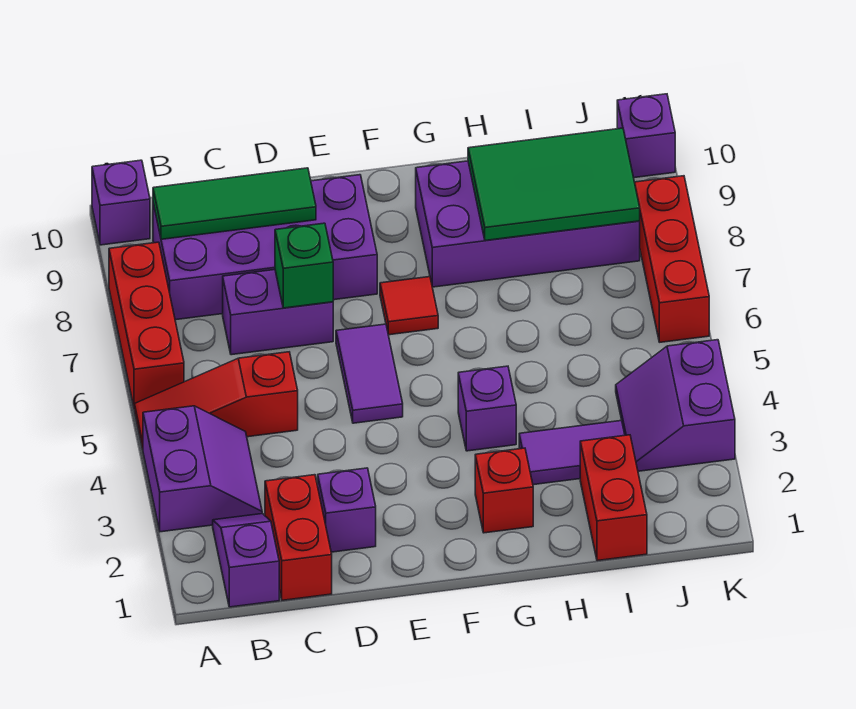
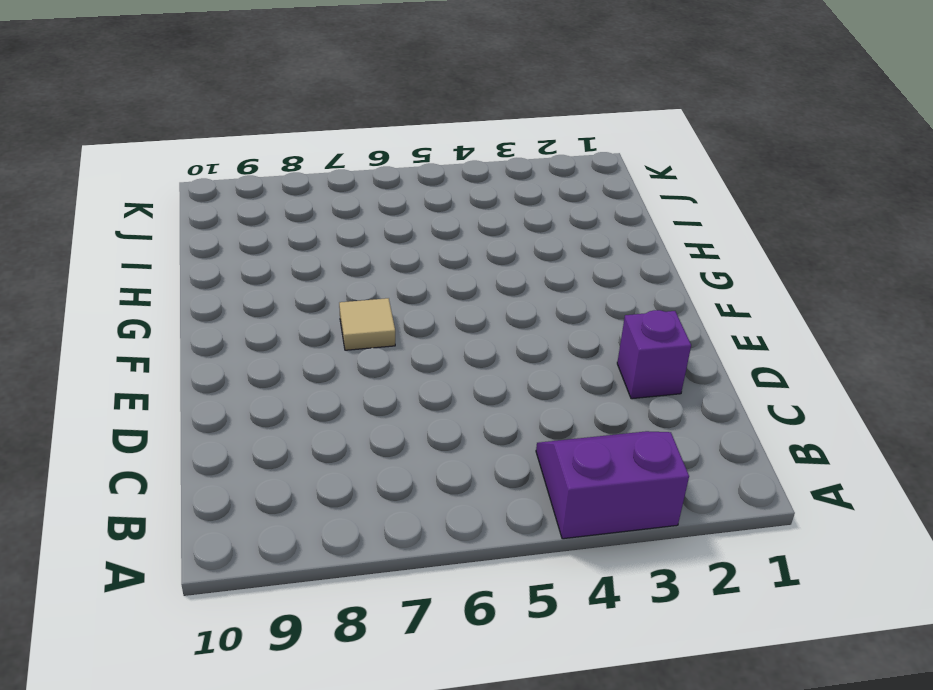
tan 1x1 tile [339,298,395,350] -> red 1x1 tile [380,277,438,335]
none -> red 1x3 slope [135,352,298,449]
none -> red 1x3 brick [109,242,184,409]
none -> purple 1x1 brick [92,160,150,245]

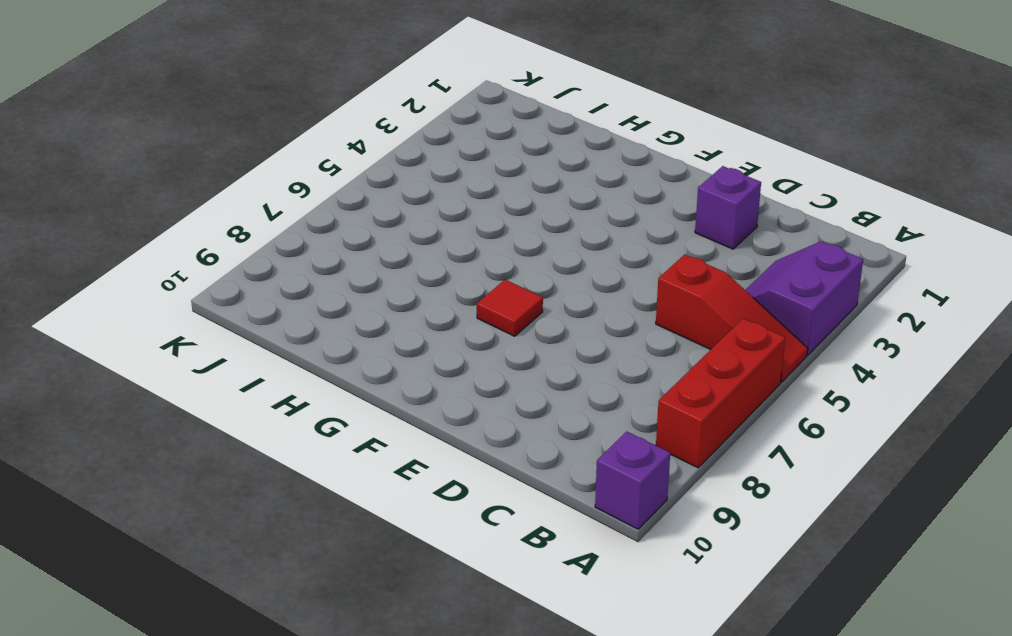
none -> purple 1x2 slope [213,514,279,607]
none -> purple 2x4 brick [153,175,377,320]
none -> red 1x2 brick [265,475,332,600]

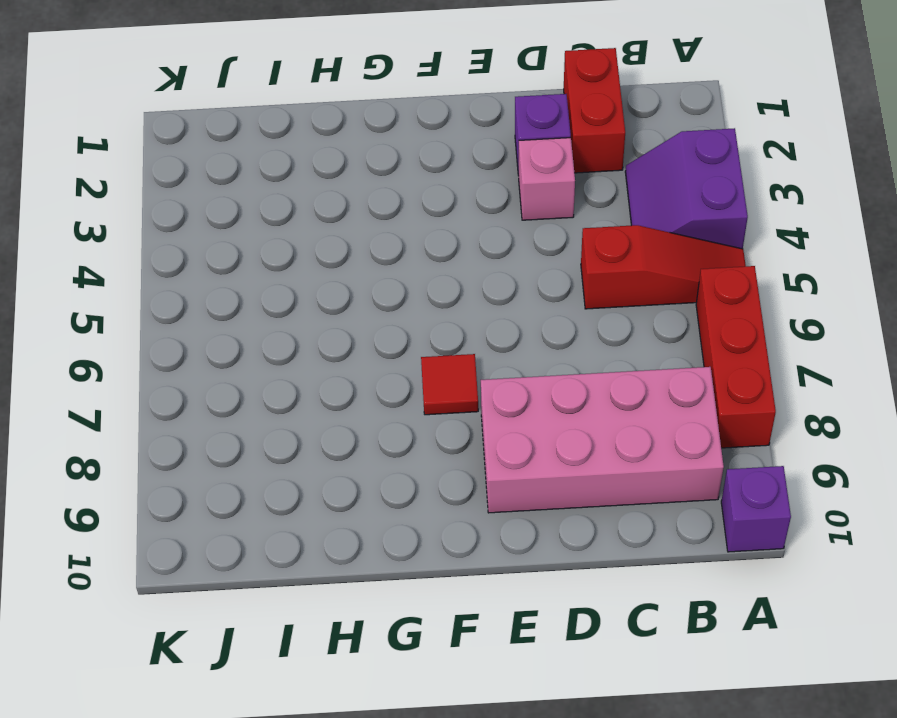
pink 2x4 brick [481,367,724,513] -> purple 2x4 brick [153,175,377,320]
pink 1x1 brick [519,138,575,220] -> none
none -> purple 1x2 slope [213,514,279,607]
none -> purple 1x2 brick [223,270,333,355]
none -> purple 1x2 tile [336,324,403,423]

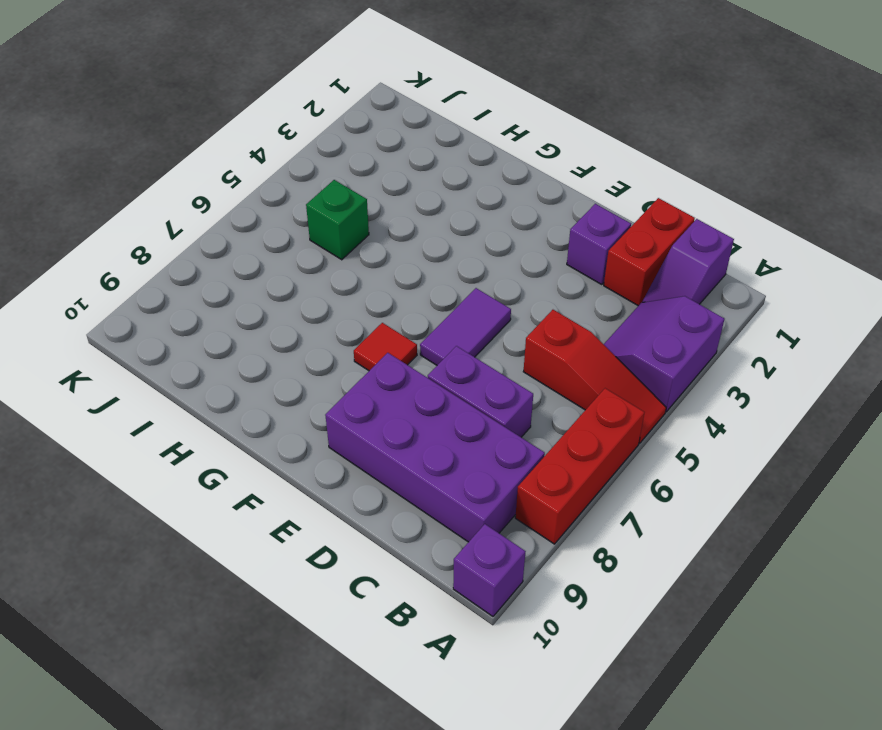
green 1x1 brick [306,180,369,260] -> green 1x1 brick moved to [275,223,333,308]
none -> red 1x1 brick [475,448,533,533]
none -> purple 1x1 brick [458,366,516,451]
none -> purple 2x4 brick [416,161,640,287]

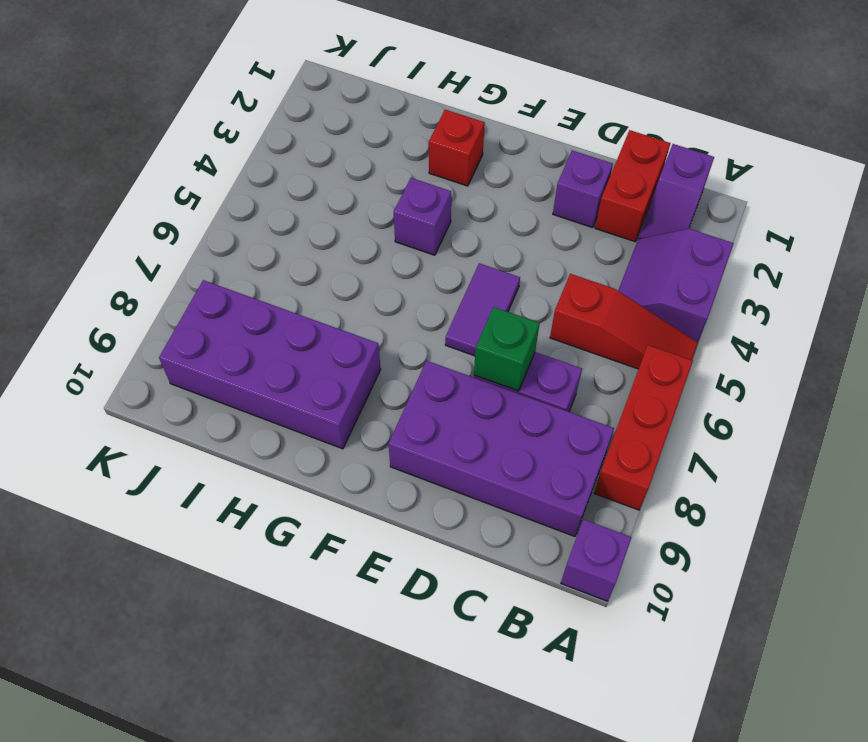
none -> red 1x1 tile [380,277,438,335]
none -> purple 1x2 tile [519,421,625,485]
none -> red 1x2 brick [580,435,647,561]

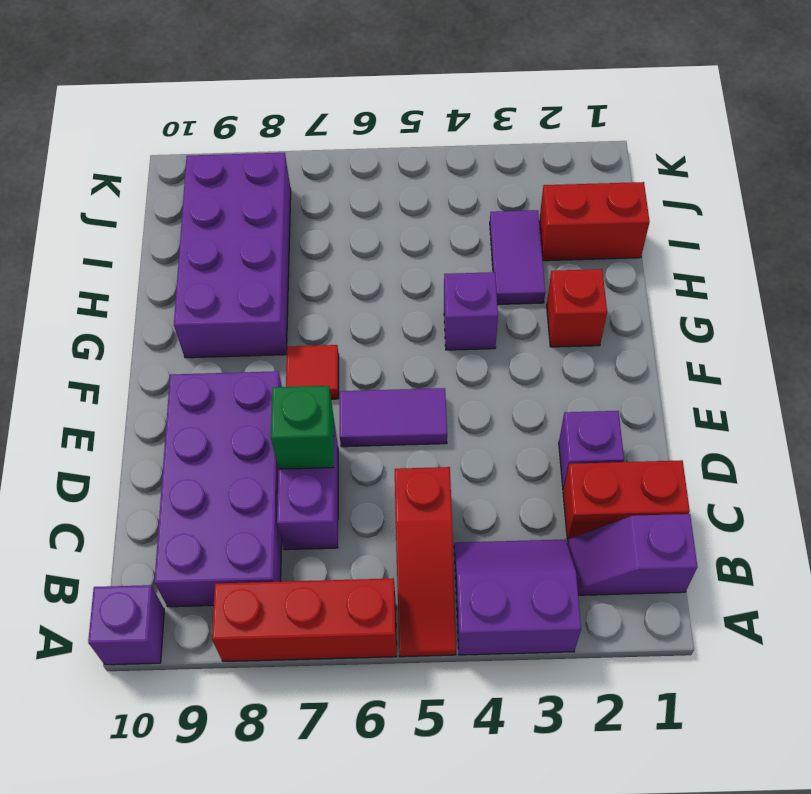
none -> purple 2x2 slope [616,340,735,471]
none -> red 1x3 brick [635,176,709,342]
none -> purple 1x1 brick [617,94,675,178]

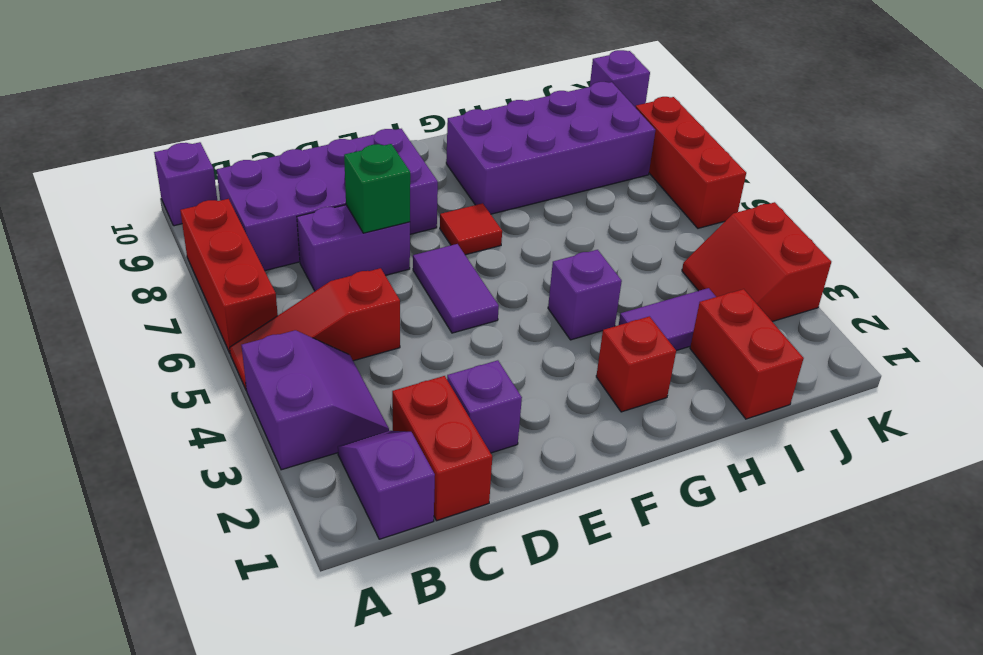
red 2x2 slope [682,202,831,322] -> purple 2x2 slope [616,340,735,471]
none -> green 1x3 tile [153,168,316,239]
none -> green 2x3 tile [468,128,640,240]

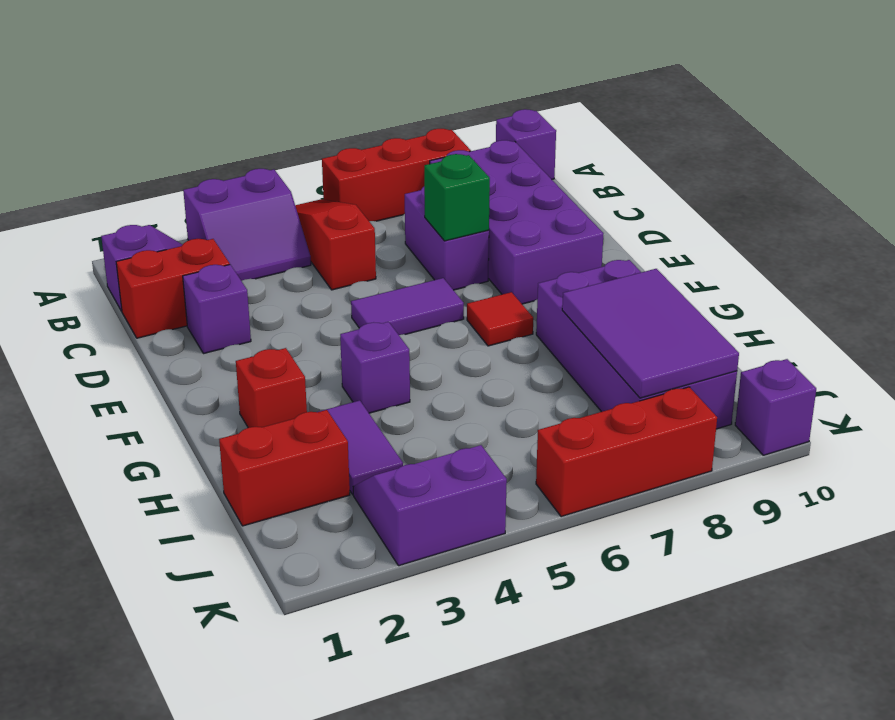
purple 2x3 tile [562,269,739,398] -> green 2x3 tile [468,128,640,240]
none -> green 1x3 tile [153,168,316,239]

